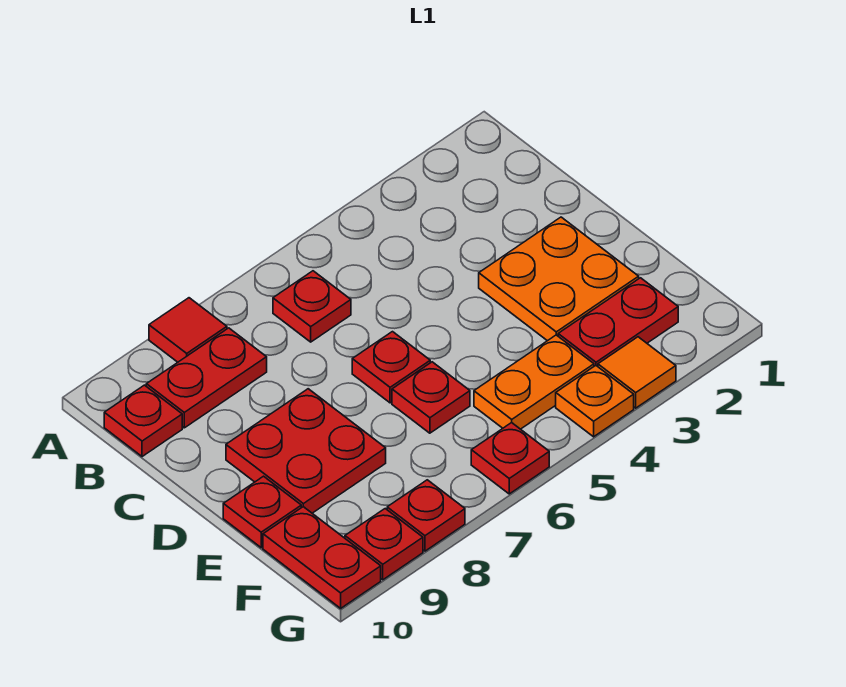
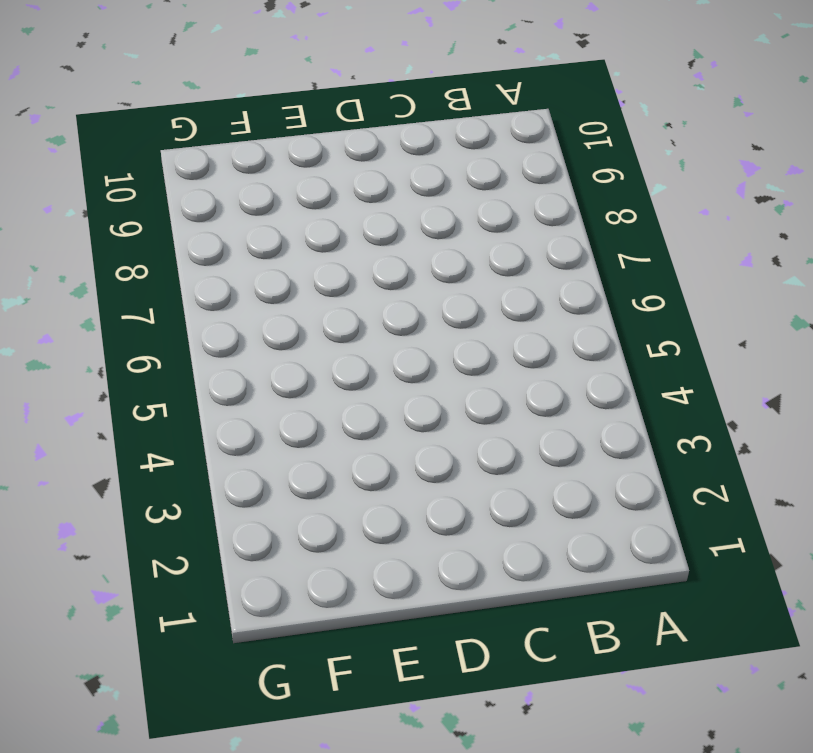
none -> red 1x1 tile [149,298,227,362]
none -> red 1x1 plate [273,271,351,342]
none -> red 1x2 plate [146,328,267,428]

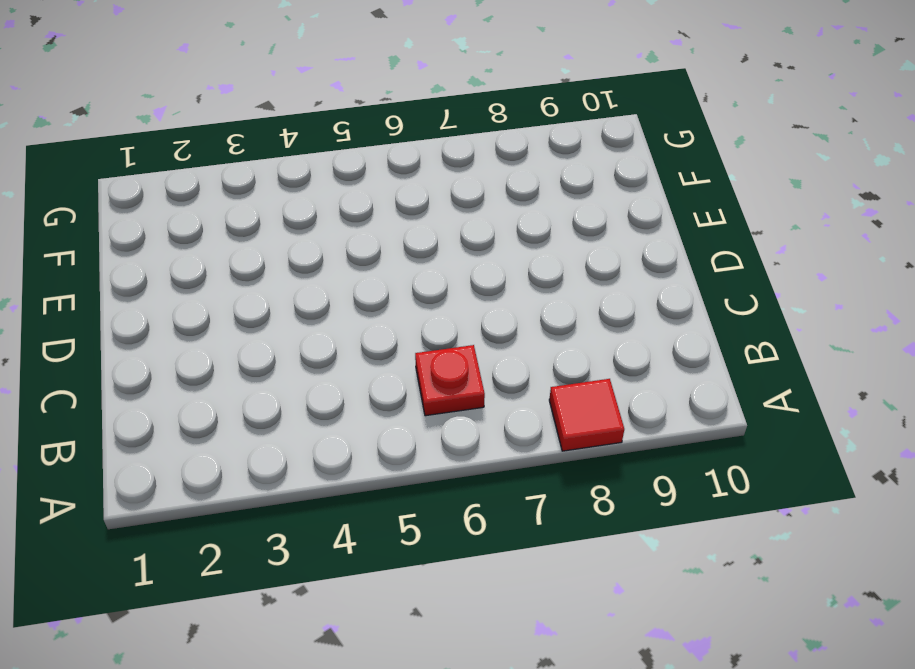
none -> red 1x2 plate [146,328,267,428]
none -> red 1x1 plate [104,385,182,457]
none -> orange 2x2 plate [479,217,639,341]

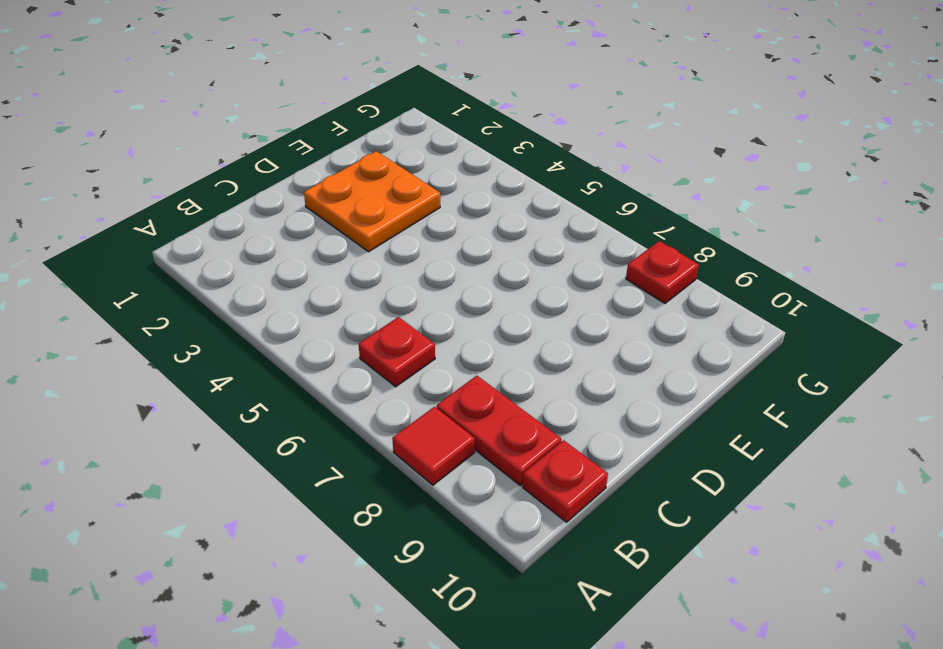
none -> red 1x1 plate [352,332,430,403]
none -> red 2x2 plate [226,389,386,513]
none -> red 1x1 plate [392,362,470,433]

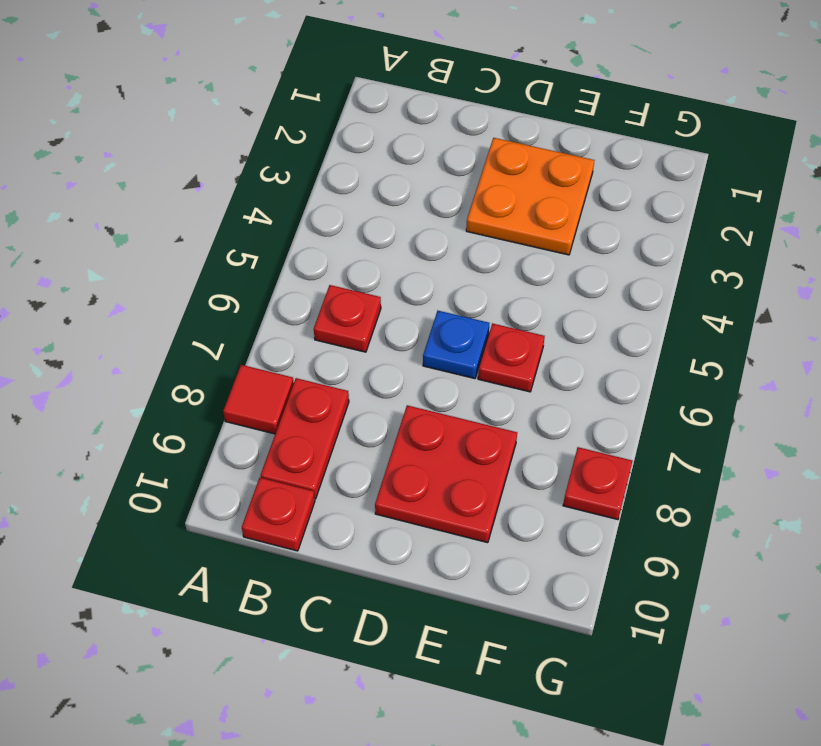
blue 1x1 plate [423,311,489,379] -> red 1x1 plate [352,332,430,403]
none -> red 1x1 plate [223,476,301,548]
none -> red 1x2 plate [558,278,678,366]
none -> orange 1x2 plate [474,335,594,429]

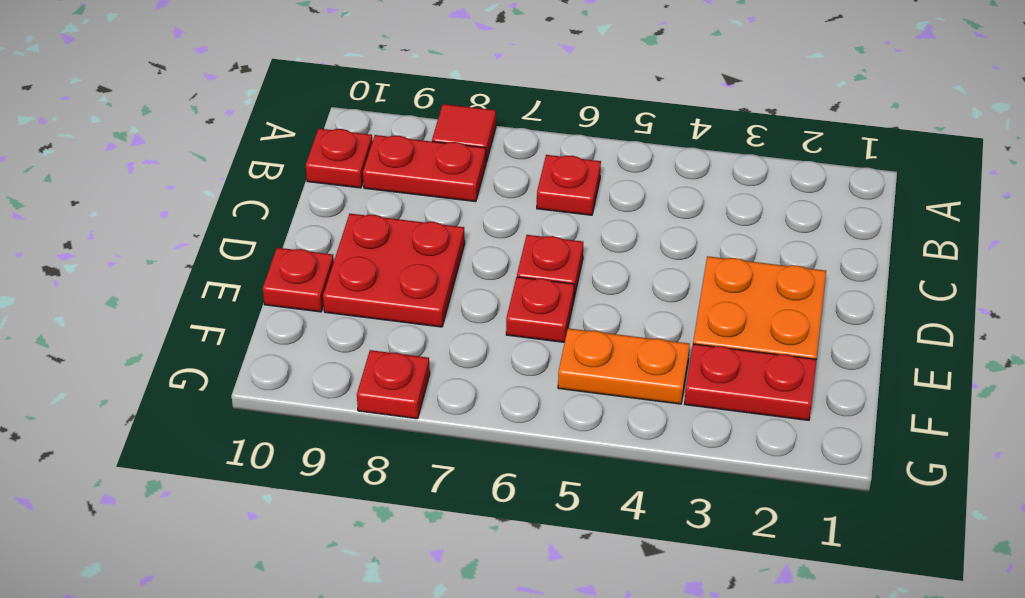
none -> red 1x2 plate [263,507,381,608]
none -> orange 1x1 tile [598,337,676,408]
none -> orange 1x1 plate [556,366,634,437]

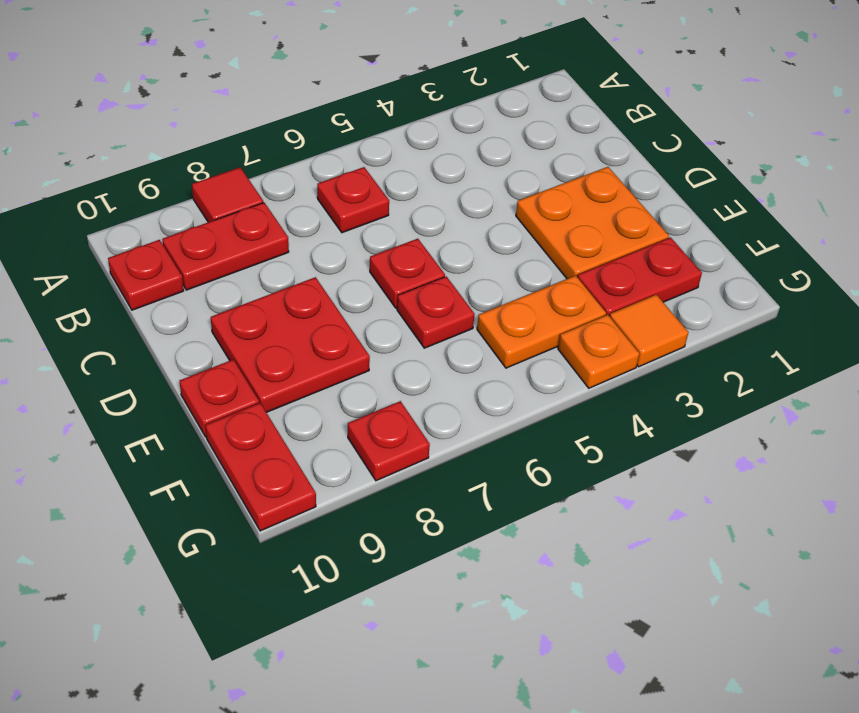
none -> red 1x1 plate [471,423,549,494]
none -> red 1x1 plate [345,509,423,580]

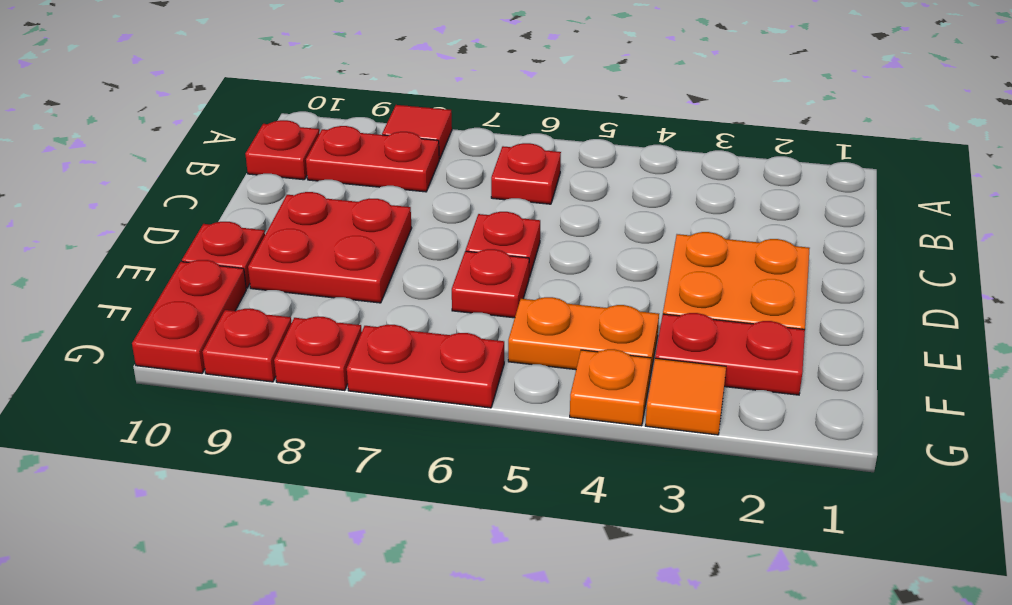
red 1x2 plate [347,325,504,408] -> red 1x1 plate [471,423,549,494]

